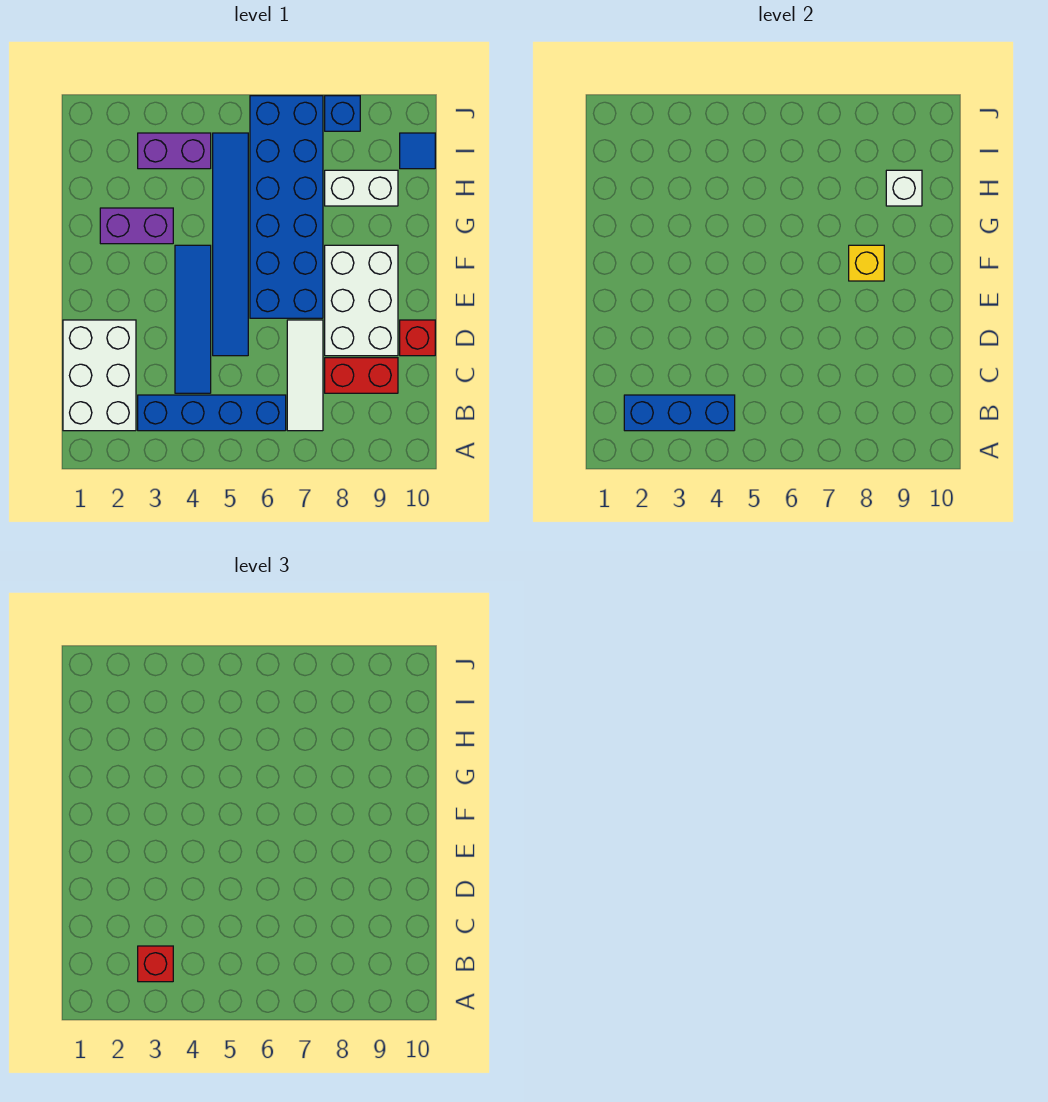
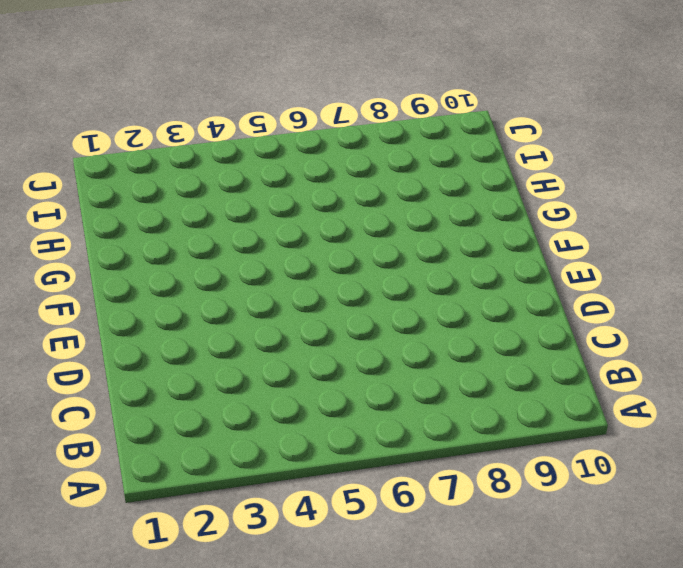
none -> white 2x3 brick [63,320,136,431]
none -> blue 1x4 brick [138,395,286,431]
none -> white 1x3 tile [287,320,323,431]

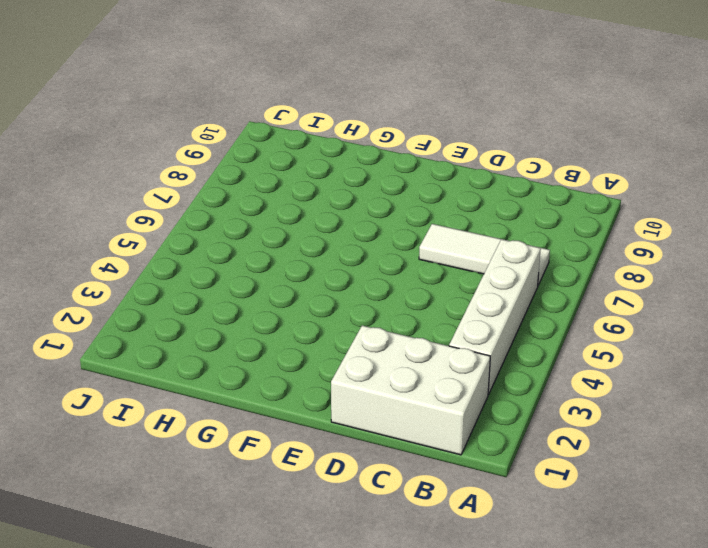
white 1x4 brick [449,239,541,395] -> blue 1x4 brick [138,395,286,431]
none -> blue 1x4 tile [175,245,211,393]
none -> red 1x2 brick [325,358,398,393]
none -> blue 1x6 tile [213,133,248,356]

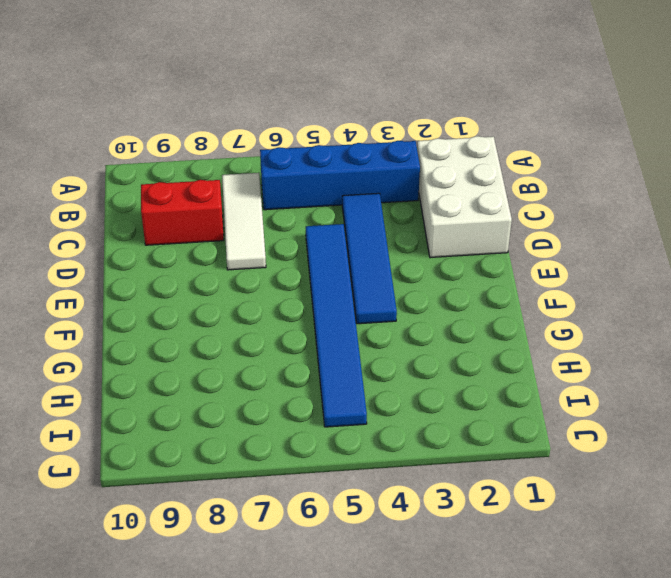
none -> white 2x3 brick [325,245,398,356]
none -> red 1x1 brick [400,320,435,356]
none -> blue 2x6 brick [250,96,323,318]

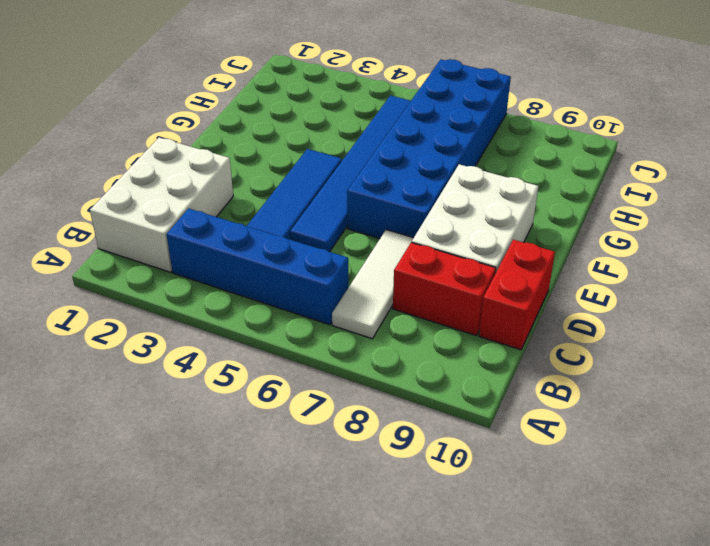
red 1x2 brick [479,240,555,350] -> red 1x1 brick [400,320,435,356]
none -> purple 1x2 brick [100,208,173,244]
none -> white 1x2 brick [325,170,398,206]
none -> purple 1x2 brick [138,133,211,169]

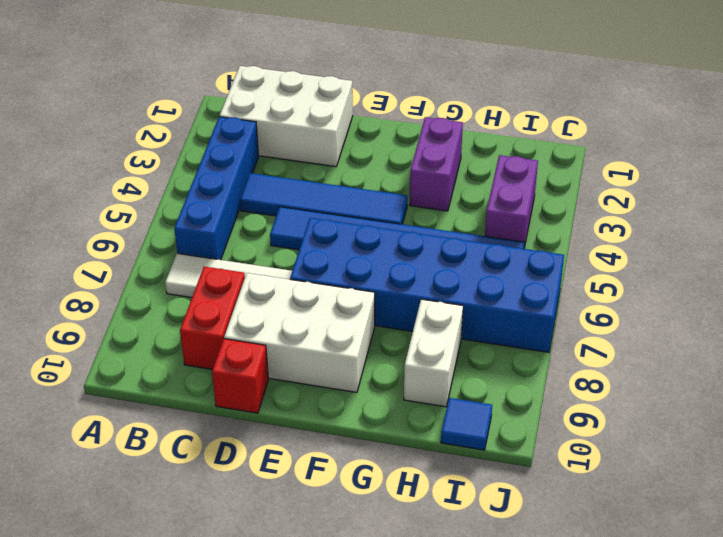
none -> blue 1x1 brick [325,96,360,131]
none -> blue 1x3 brick [624,395,735,431]
none -> yellow 1x1 brick [849,245,884,281]

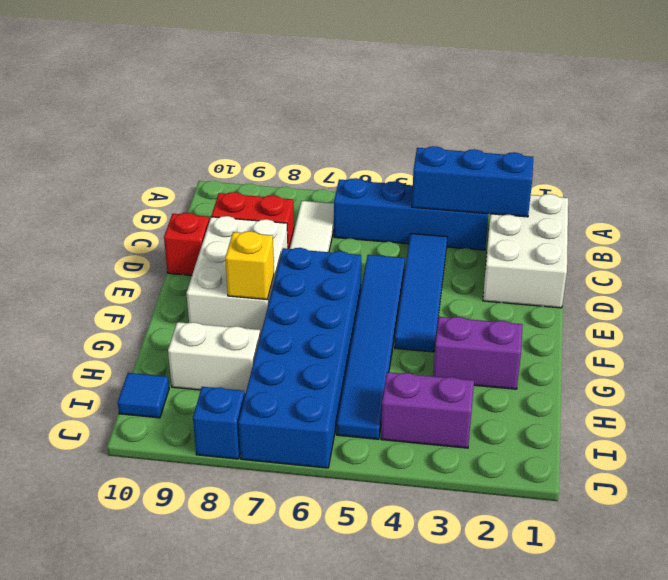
none -> white 1x1 brick [886,170,922,206]
none -> red 1x1 brick [138,946,173,982]

